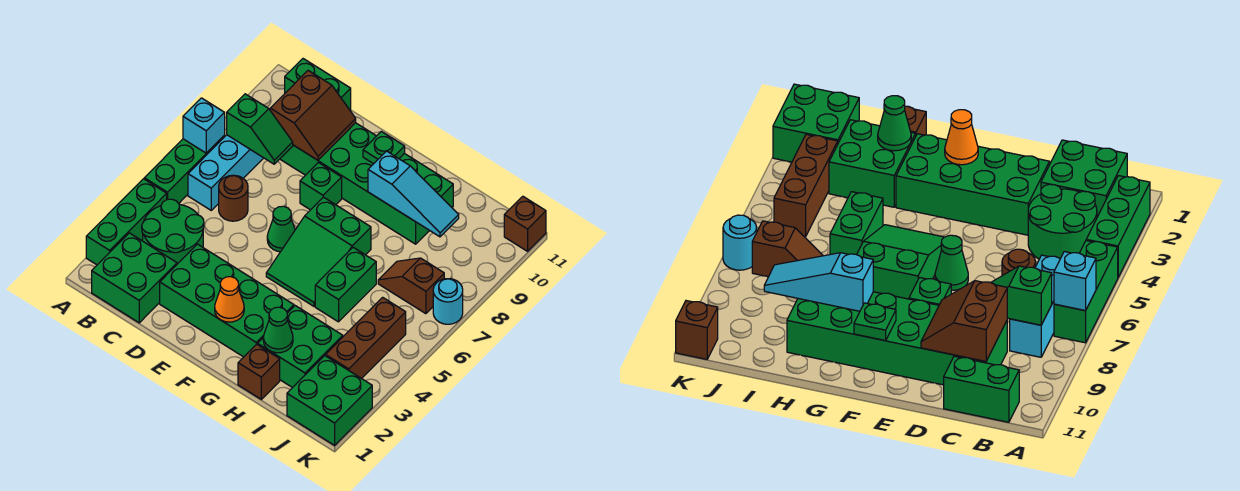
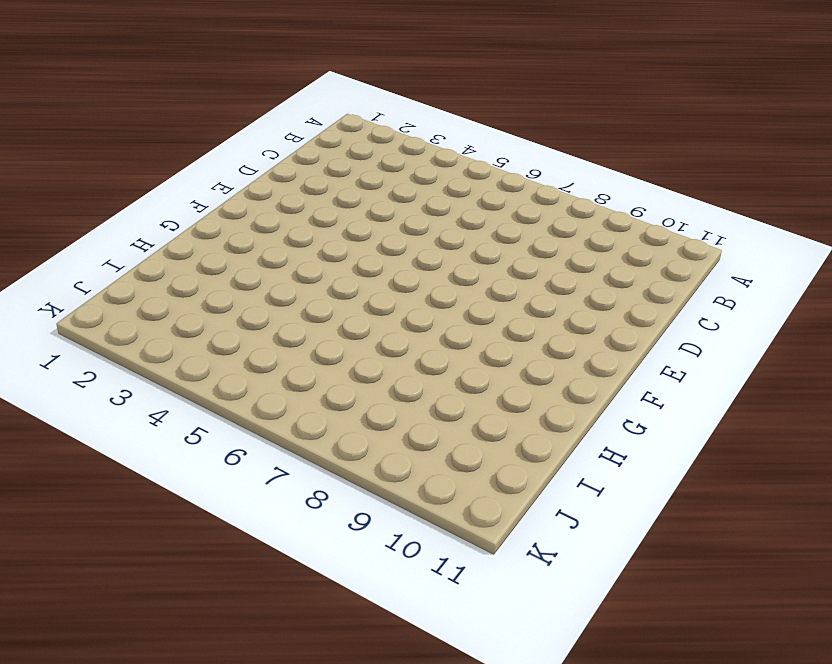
none -> green 1x3 brick [86,179,167,265]
none -> green 1x3 brick [144,135,225,203]
none -> green 2x2 brick [92,233,177,323]

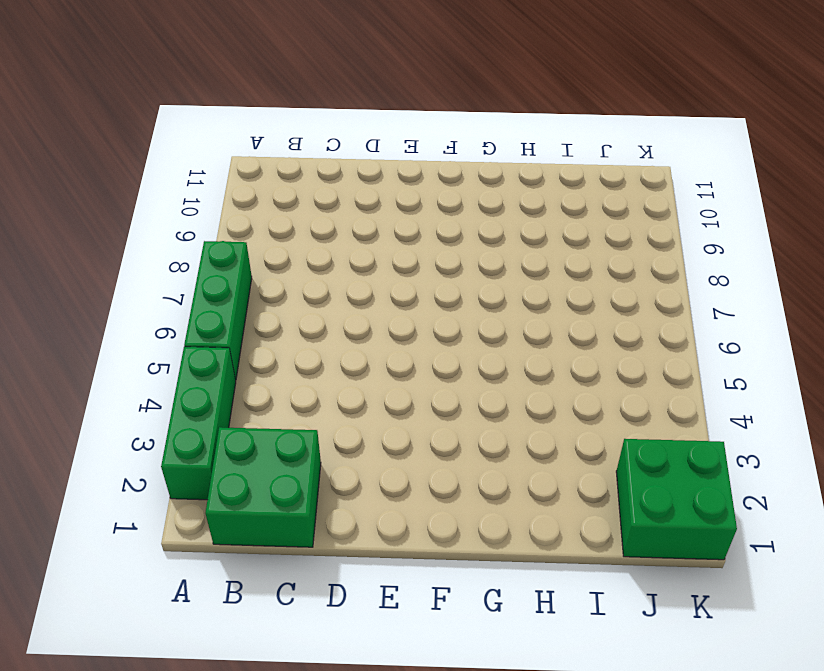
none -> green 2x2 round brick [142,199,204,264]
none -> cyan 1x3 brick [188,135,263,210]
none -> green 1x2 brick [285,59,351,111]

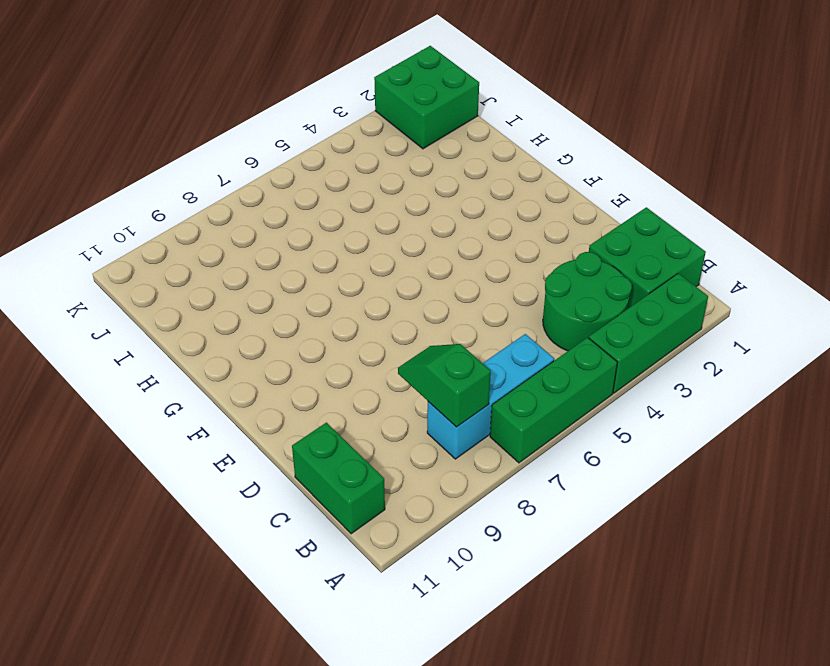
none -> brown 1x1 round brick [219,175,248,221]
none -> green 2x6 brick [280,123,453,244]
none -> green 2x4 brick [160,244,294,357]

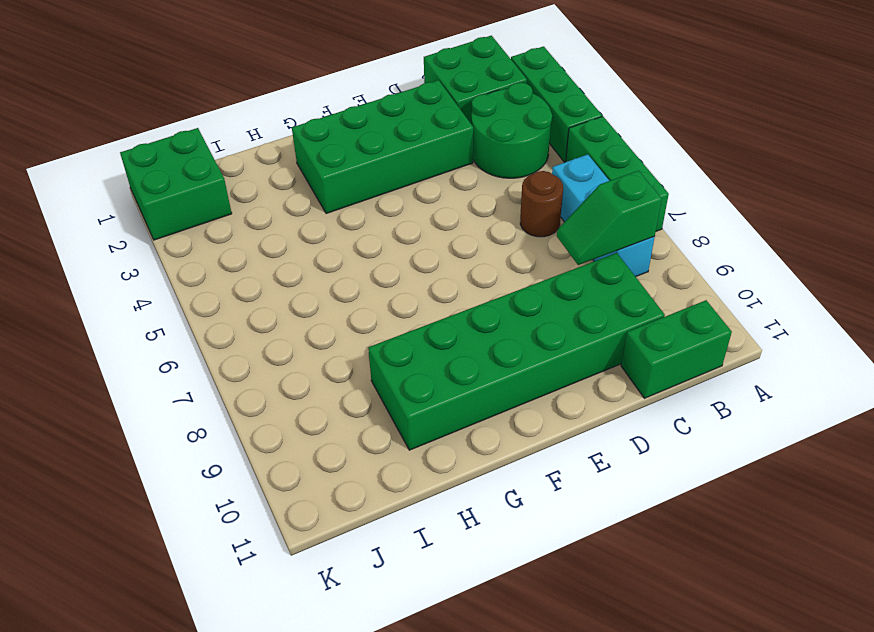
none -> green 1x1 cone [267,206,295,252]
none -> green 1x1 brick [300,163,342,210]
none -> green 2x3 slope [266,197,371,306]

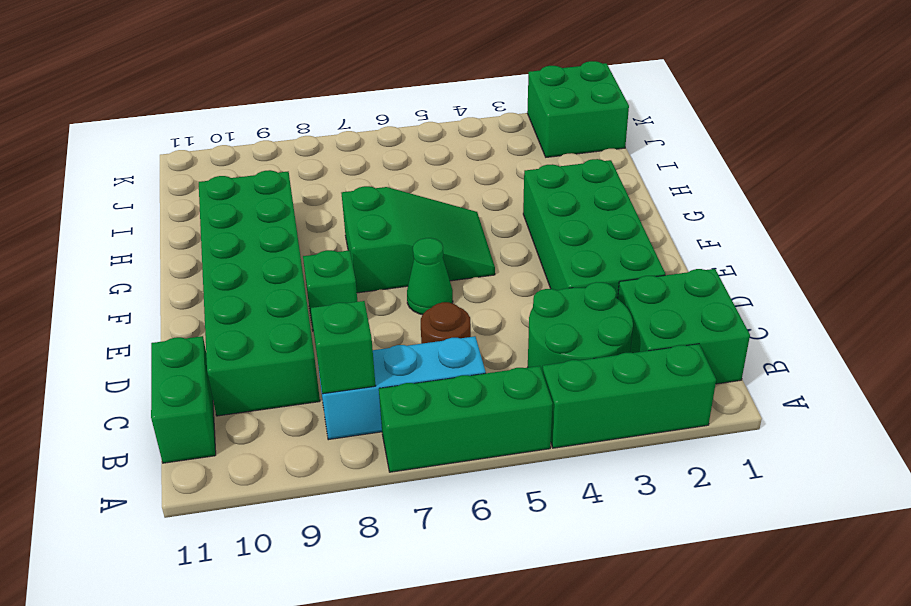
none -> brown 1x1 brick [238,344,280,399]
none -> green 2x2 brick [257,306,343,388]
none -> green 1x2 brick [315,247,376,322]

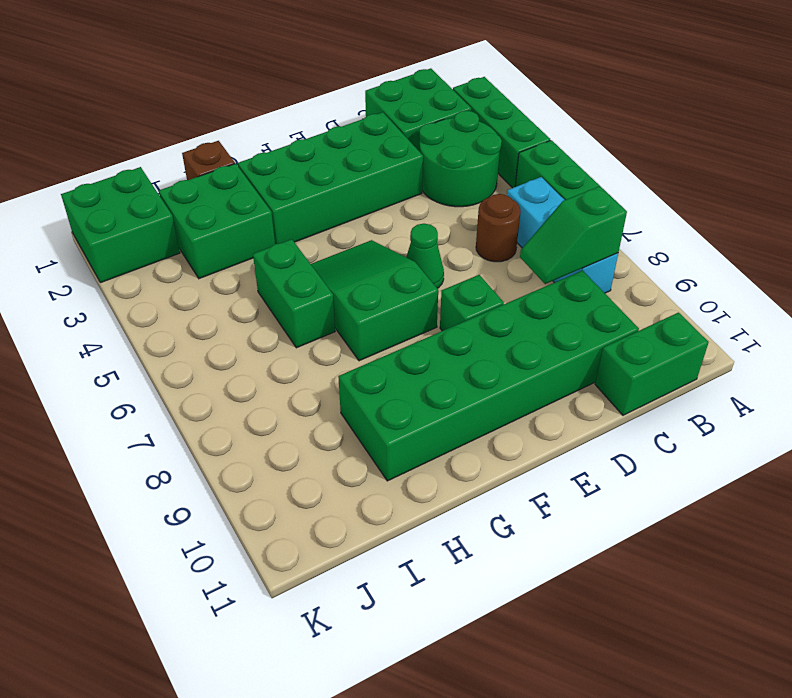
none -> brown 1x2 slope [378,258,444,314]
none -> brown 1x3 brick [326,297,406,379]
none -> cyan 1x1 round brick [433,279,463,324]

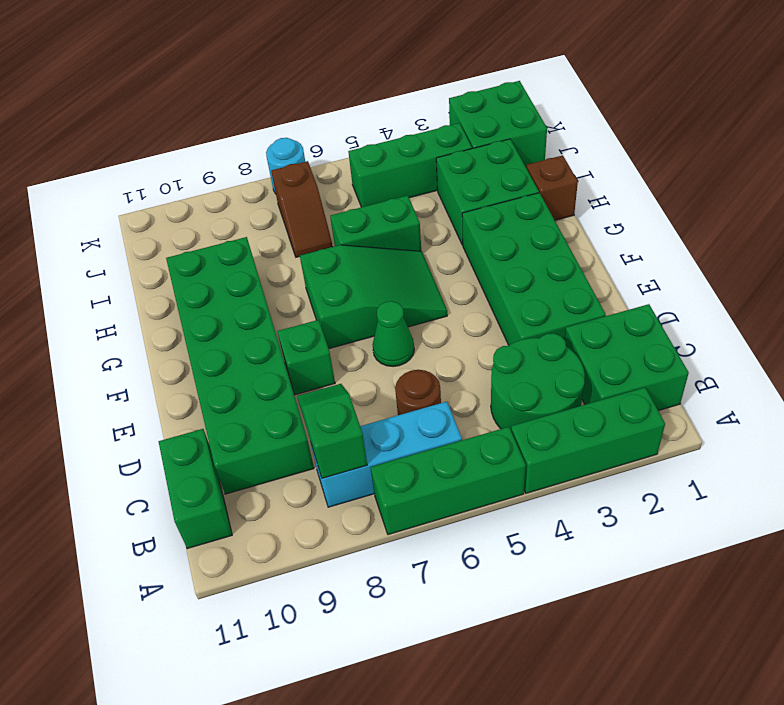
green 1x3 brick [348,123,472,207] -> brown 1x3 brick [326,297,406,379]
none -> brown 1x1 brick [504,196,546,251]
none -> cyan 1x1 brick [183,98,225,153]
none -> brown 2x2 slope [270,71,356,160]

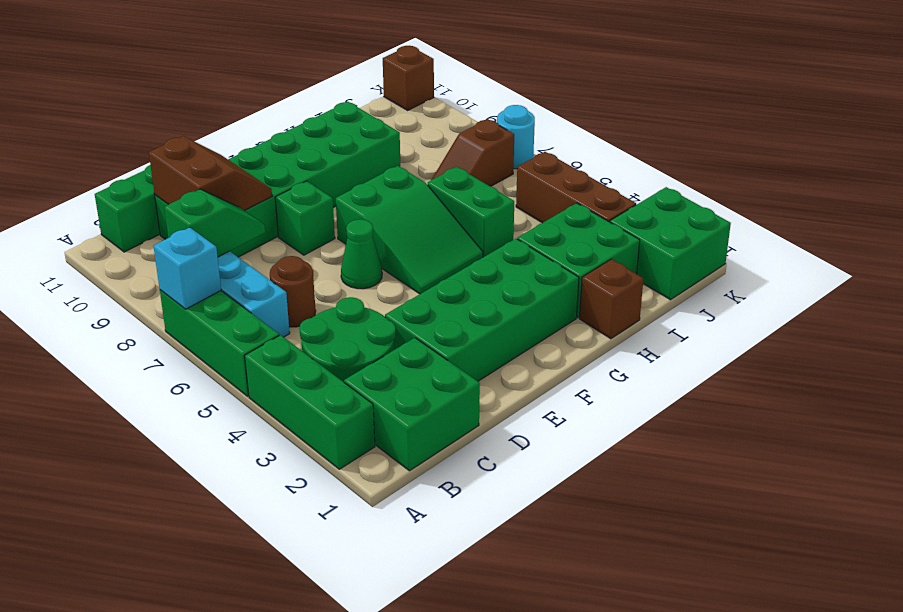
none -> orange 1x1 cone [215,277,244,322]
none -> green 1x1 plate [363,131,405,164]
none -> cyan 1x3 slope [368,151,459,237]

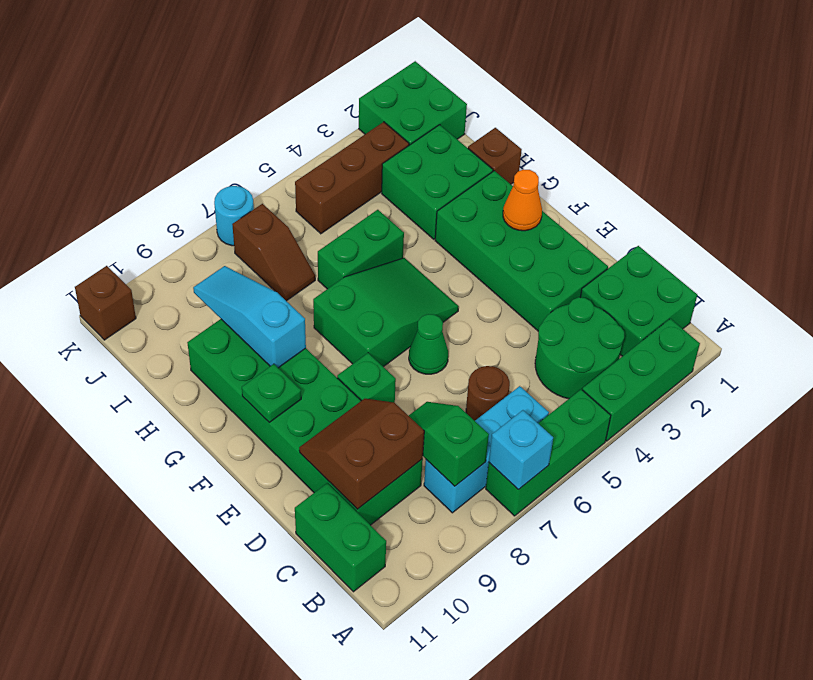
none -> green 1x1 cone [263,307,293,353]

